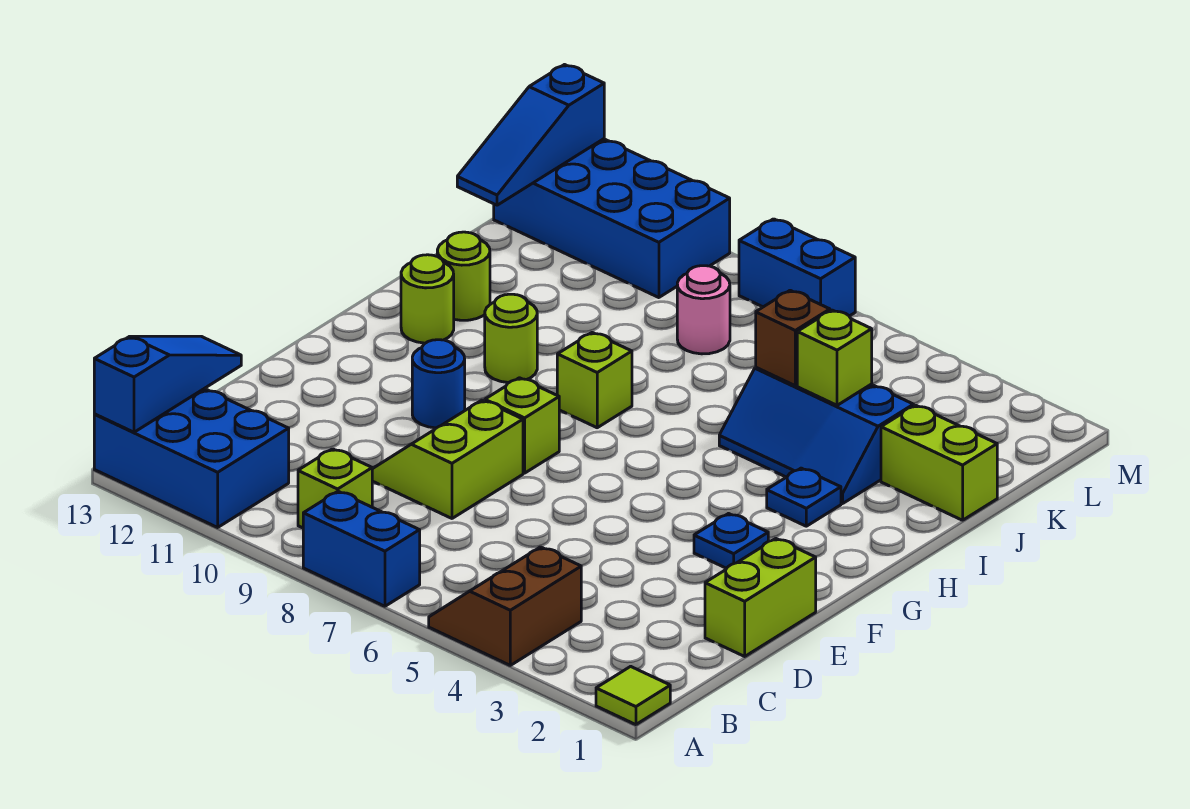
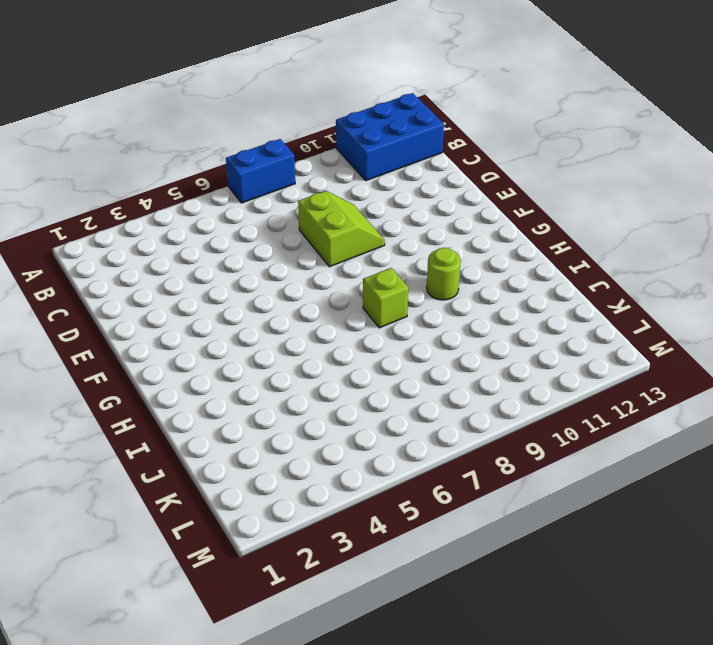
none -> lime 1x1 tile [596,666,670,725]
none -> brown 2x2 slope [429,547,581,665]
none -> lime 1x1 brick [298,449,372,528]

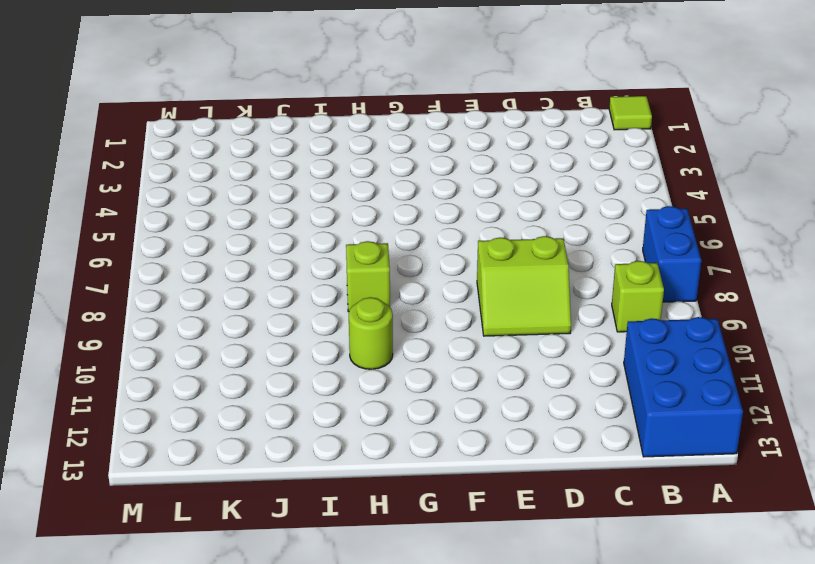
none -> brown 2x2 slope [429,547,581,665]
none -> lime 1x2 brick [705,539,816,656]
none -> blue 1x1 plate [694,514,768,568]

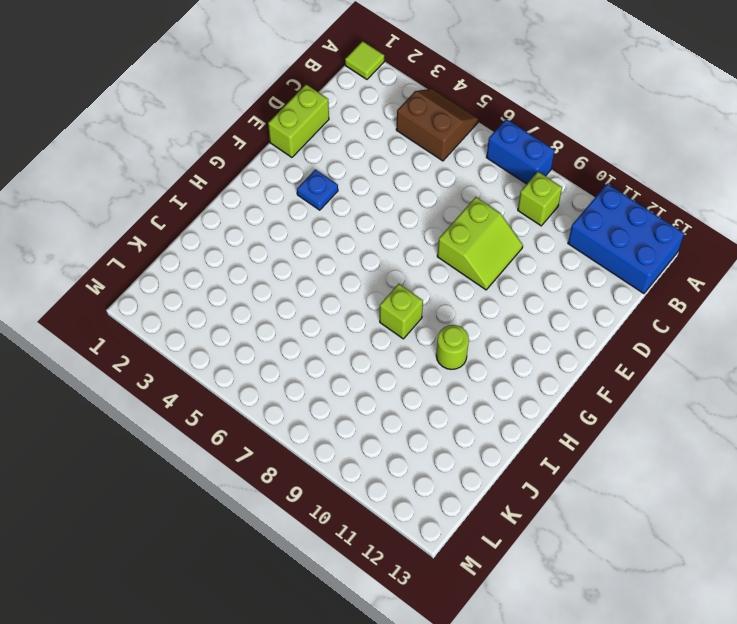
brown 2x2 slope [396,89,478,161] -> brown 2x2 slope turned to [429,547,581,665]
none -> lime 1x1 brick [485,378,559,473]
none -> blue 1x1 round brick [412,340,465,428]
none -> blue 1x1 plate [767,468,841,526]

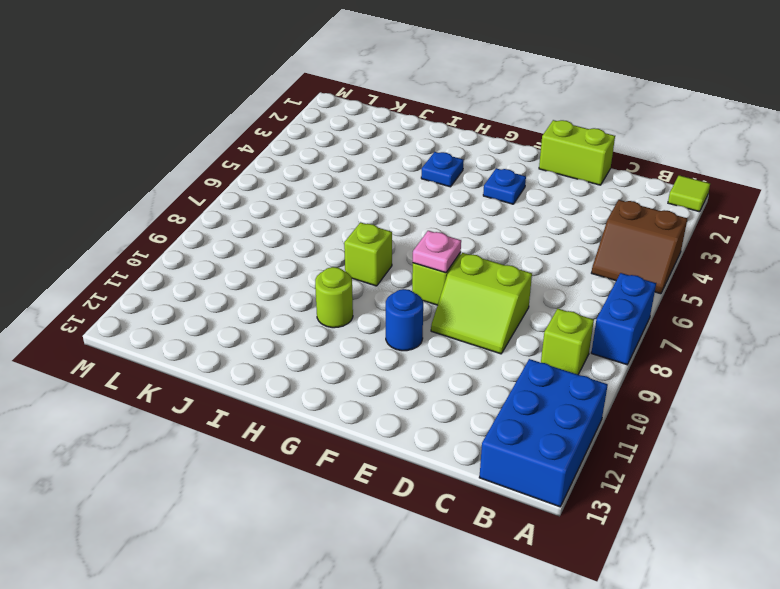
pink 1x1 plate [413,231,461,273] -> none
none -> lime 1x1 round brick [401,255,454,343]
none -> blue 2x3 slope [719,368,914,504]
none -> lime 1x1 round brick [437,232,490,320]

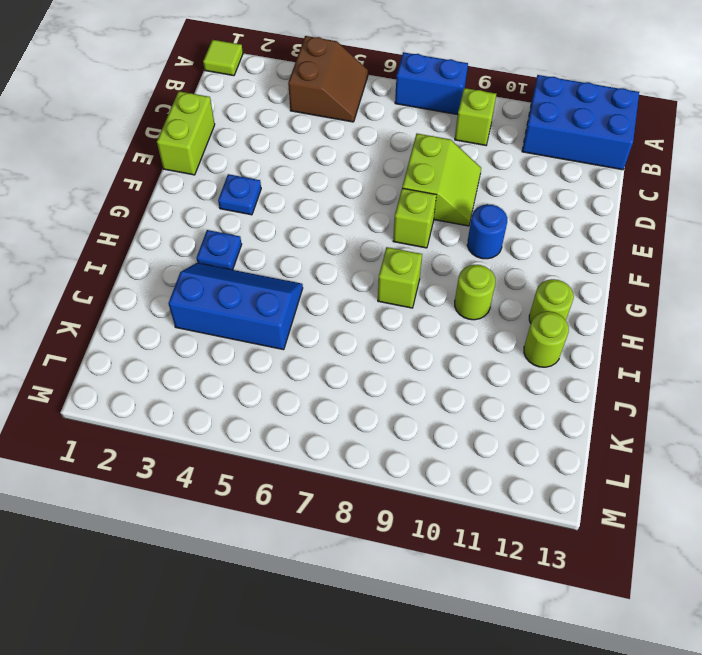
none -> lime 1x2 brick [881,405,997,520]
none -> pink 1x1 round brick [677,266,730,354]
none -> blue 2x4 brick [494,139,730,298]

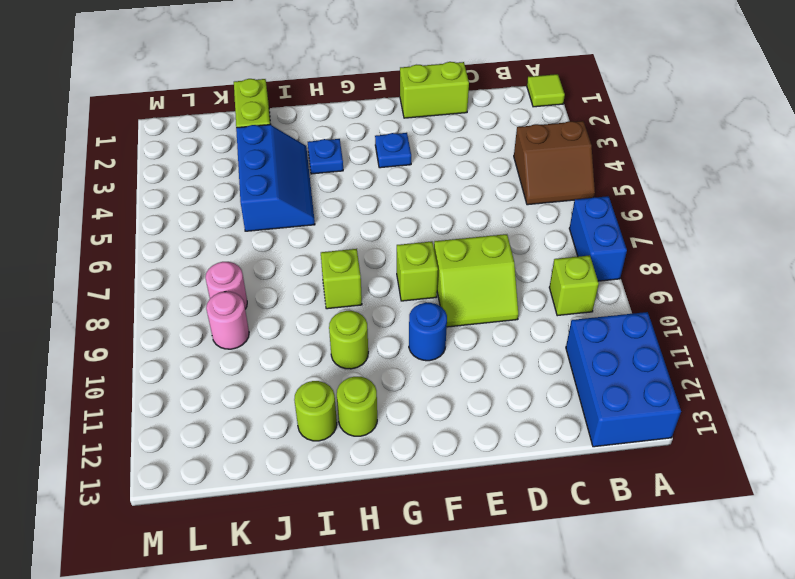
pink 1x1 round brick [206,292,249,349] -> none
none -> blue 2x4 brick [494,139,730,298]
none -> blue 1x2 brick [739,219,855,316]
none -> blue 1x3 slope [94,336,241,432]

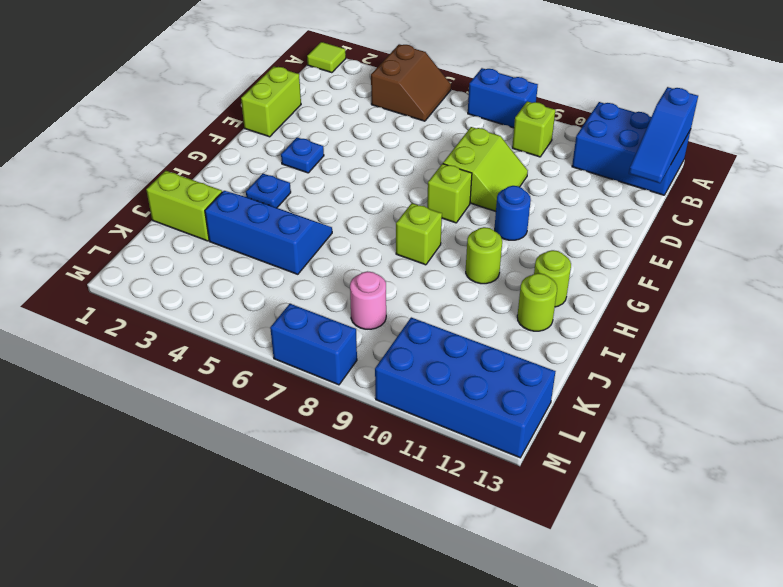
none -> lime 1x1 brick [797,310,872,405]
none -> brown 1x1 brick [756,290,830,386]
none -> blue 1x3 slope [457,65,604,205]

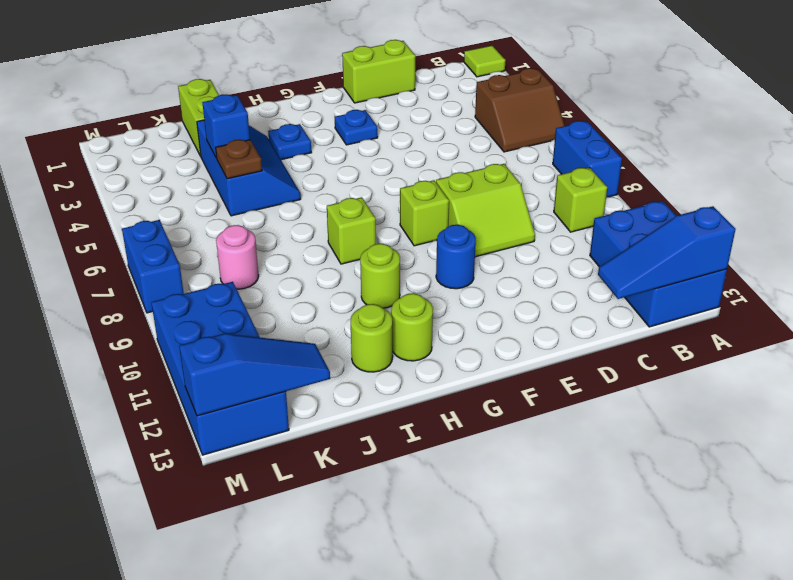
blue 1x1 brick [202,94,250,158] -> lime 1x1 brick [797,310,872,405]
brown 1x1 plate [216,140,262,179] -> brown 1x1 brick [756,290,830,386]

